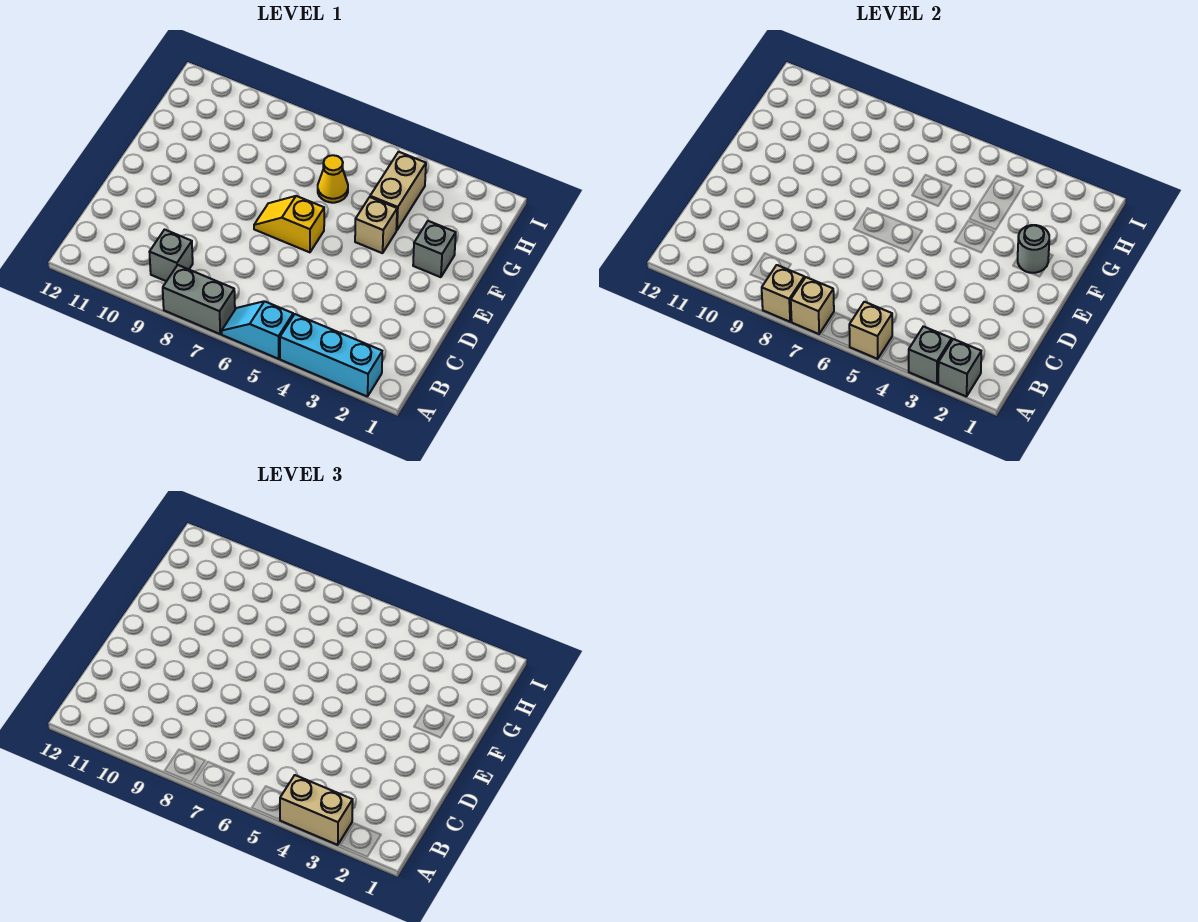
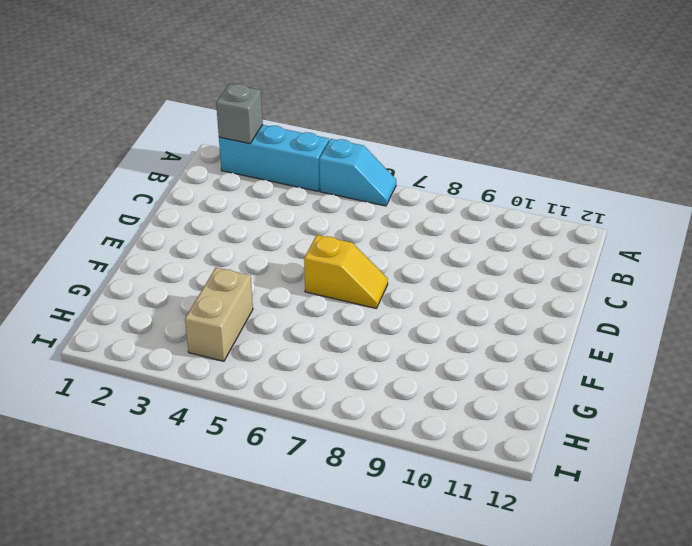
none -> grey 1x2 brick [163,265,235,334]
none -> grey 1x1 brick [150,230,193,281]
none -> grey 1x1 brick [413,221,456,277]

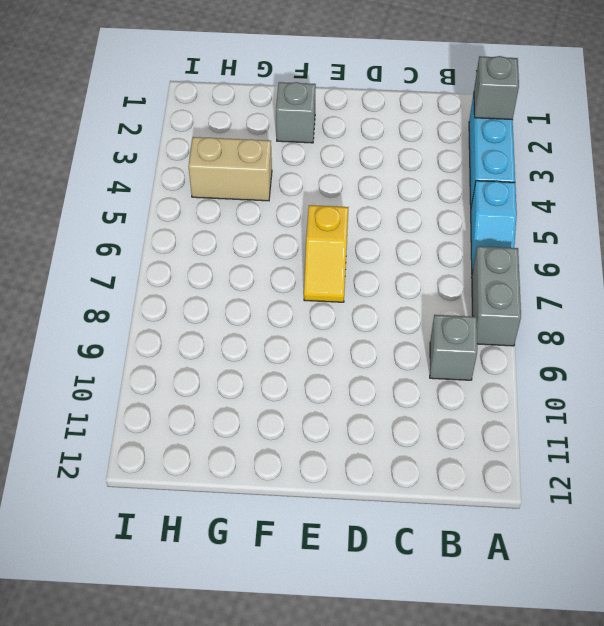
none -> tan 1x1 brick [355,197,397,253]
none -> yellow 1x1 cone [318,155,348,203]
none -> grey 1x1 brick [908,326,952,384]

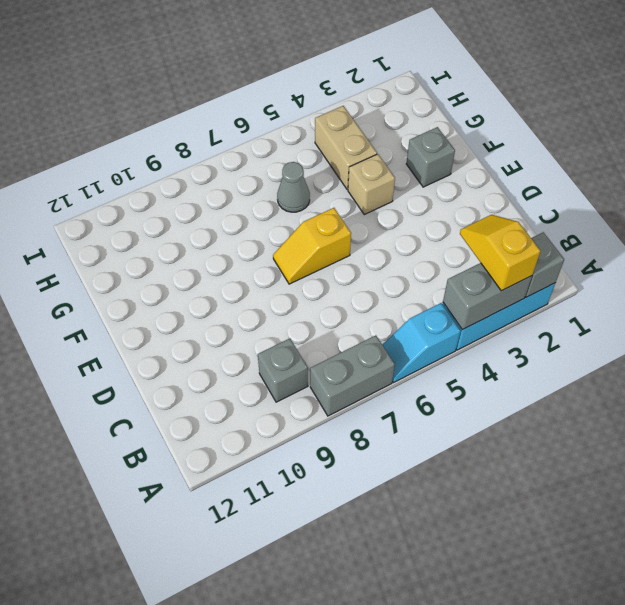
grey 1x2 brick [443,263,532,330] -> grey 1x1 brick [908,326,952,384]
yellow 1x2 slope [460,215,541,291] -> tan 1x2 brick [280,775,353,845]
grey 1x1 cone [277,162,310,212] -> yellow 1x1 cone [318,155,348,203]
none -> tan 1x1 brick [849,302,892,359]
none -> tan 1x1 brick [791,277,834,334]
none -> tan 1x1 brick [762,265,804,322]

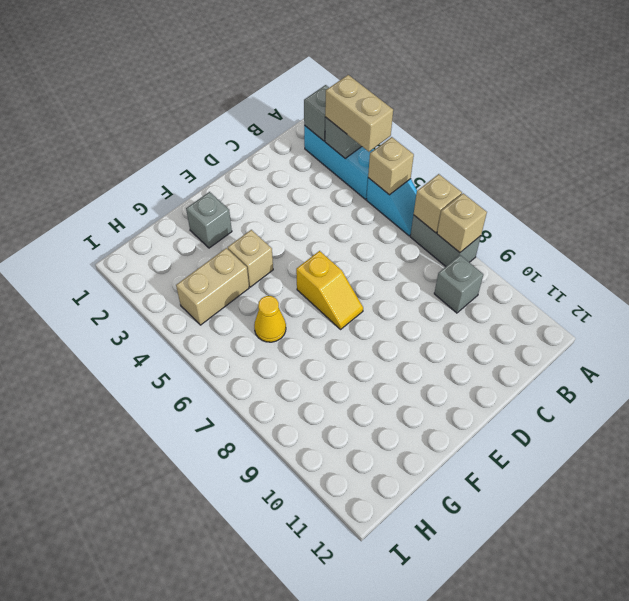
none -> grey 1x1 round brick [1018,225,1049,273]

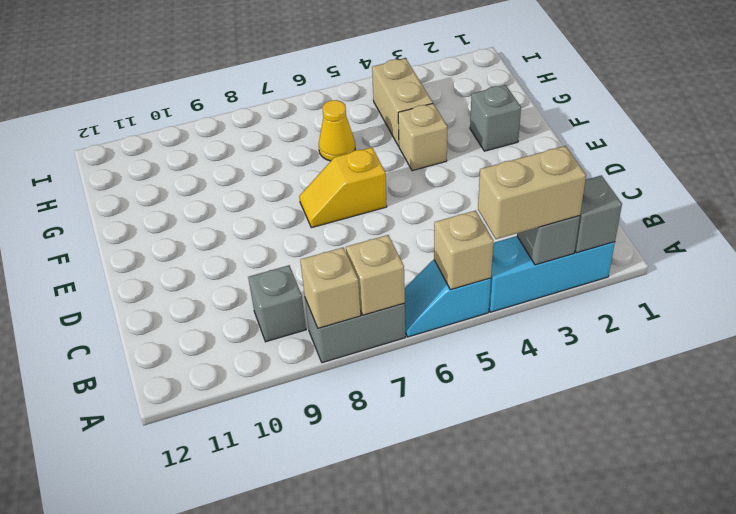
none -> grey 1x1 round brick [1018,225,1049,273]

